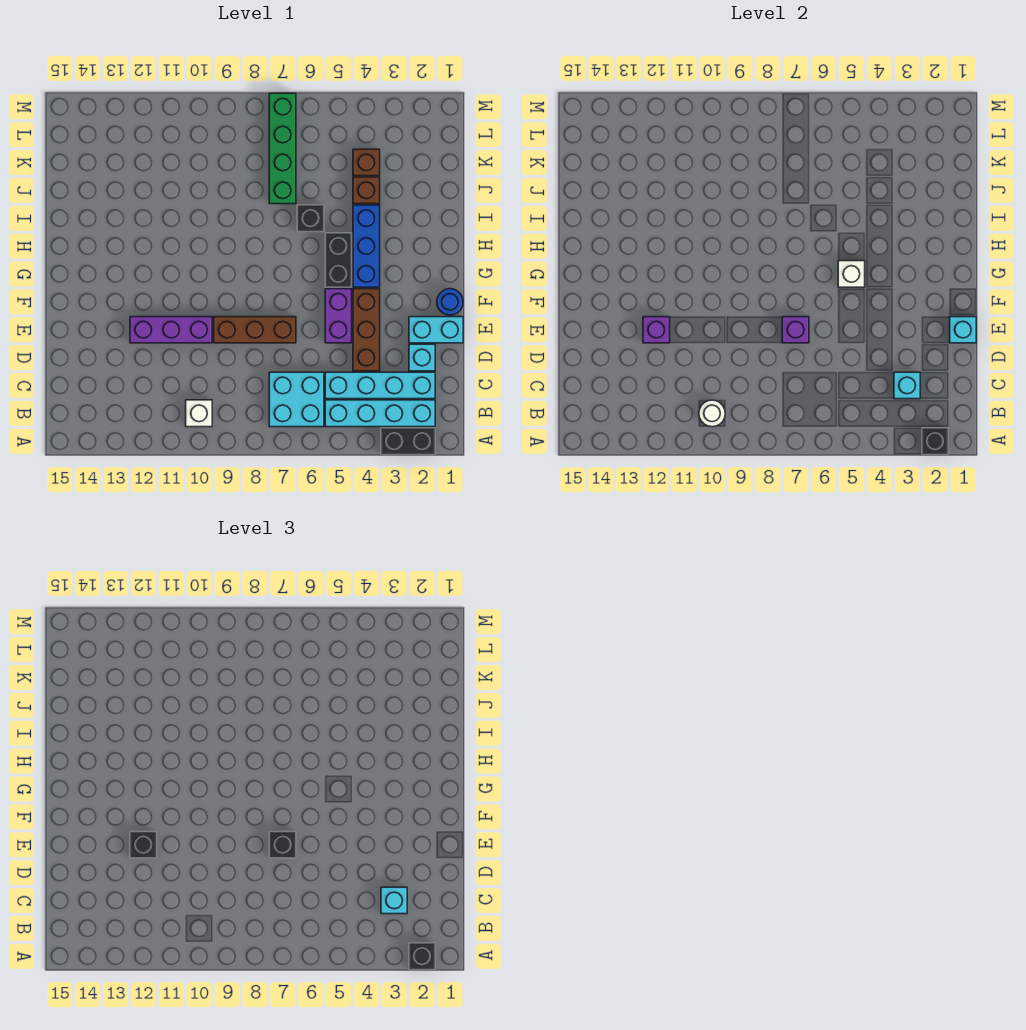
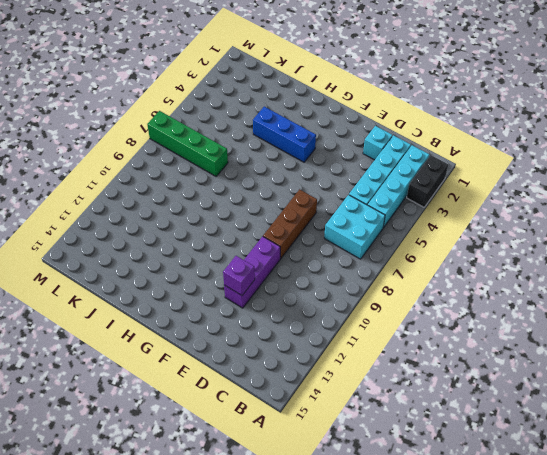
none -> white 1x1 brick [186,400,212,427]
none -> brown 1x3 brick [353,289,380,371]
none -> cyan 1x2 brick [409,317,463,343]

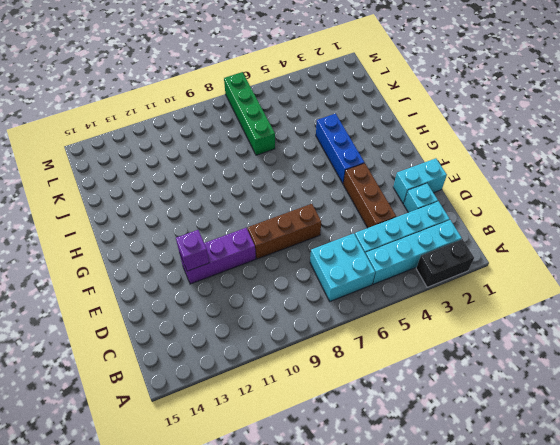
none -> white 1x1 brick [186,400,212,427]
none -> purple 1x2 brick [325,289,352,343]
none -> blue 1x1 round brick [437,289,463,315]

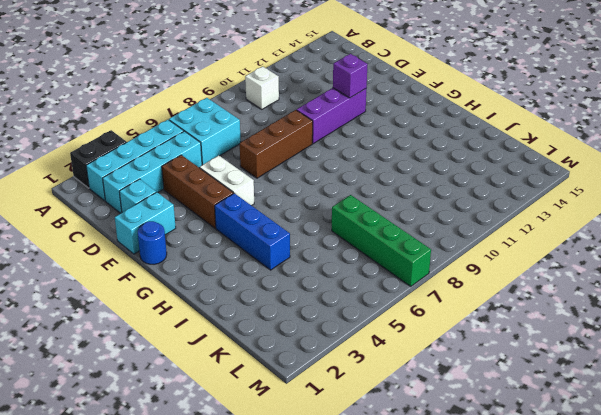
white 1x2 brick [200,156,254,206] -> purple 1x2 brick [325,289,352,343]
none -> black 1x2 brick [325,233,352,287]
none -> black 1x1 brick [297,205,324,232]
none -> brown 1x1 brick [353,177,380,204]

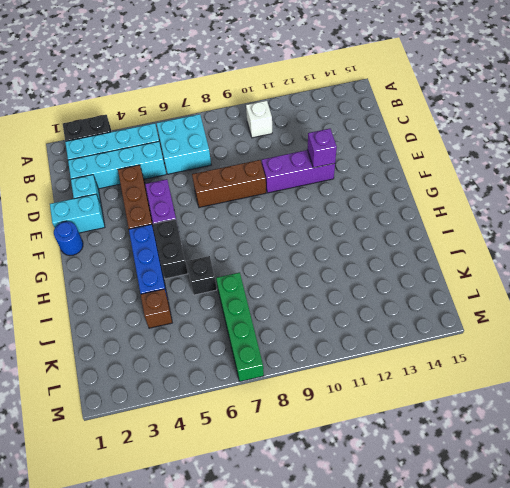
none -> brown 1x1 brick [353,149,380,176]
none -> black 1x1 brick [922,428,948,455]
none -> white 1x1 round brick [699,400,725,427]

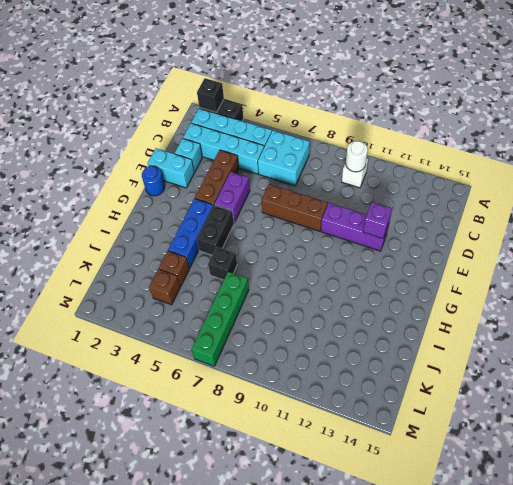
none -> cyan 1x1 brick [894,372,920,399]
none -> cyan 1x1 brick [950,317,976,343]
none -> purple 1x1 brick [782,317,809,343]

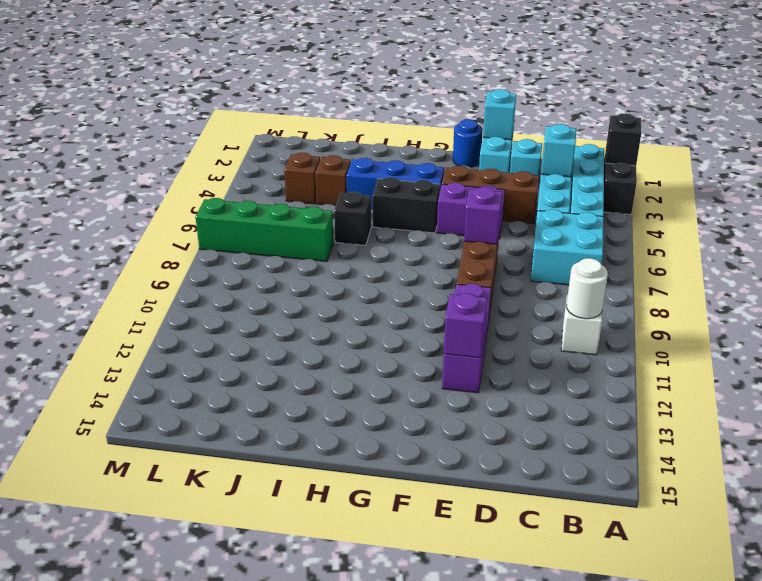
none -> white 1x1 brick [838,261,865,287]
none -> black 1x1 brick [409,943,435,970]
none -> cyan 1x1 brick [381,887,407,914]

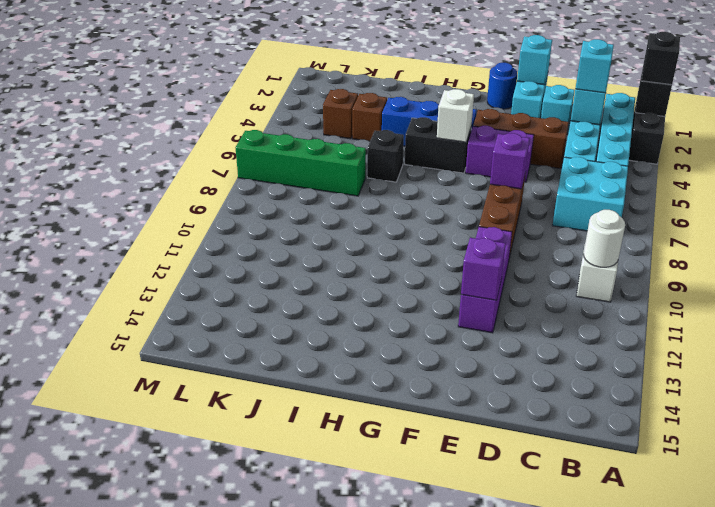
none -> black 1x1 brick [269,832,296,858]
none -> black 1x1 brick [130,832,157,858]

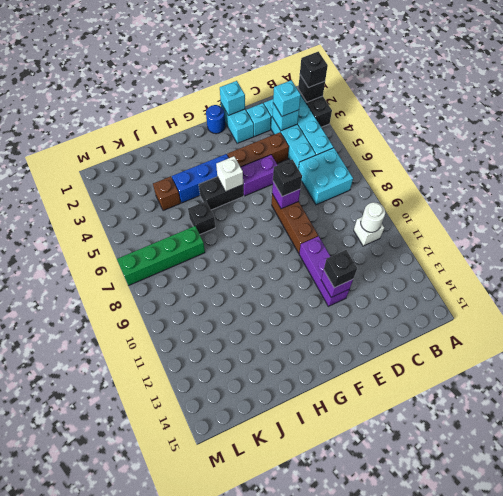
none -> brown 1x1 brick [353,149,380,176]

